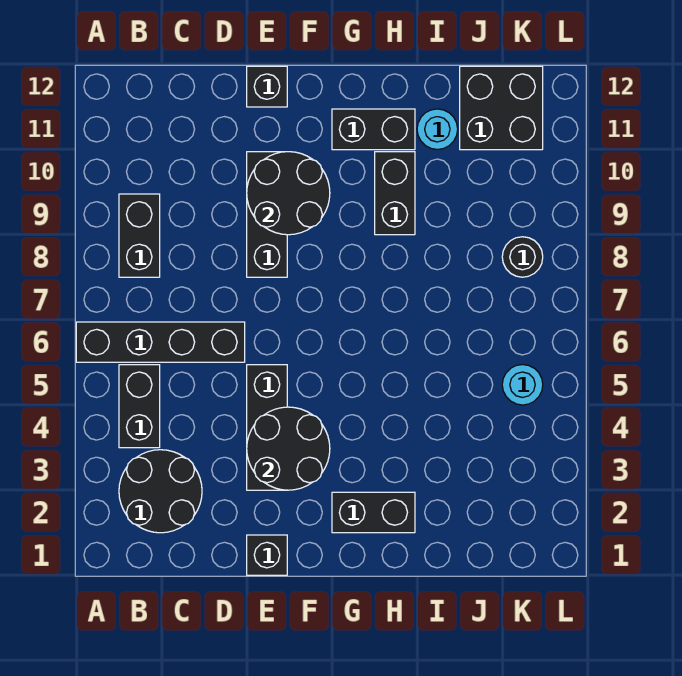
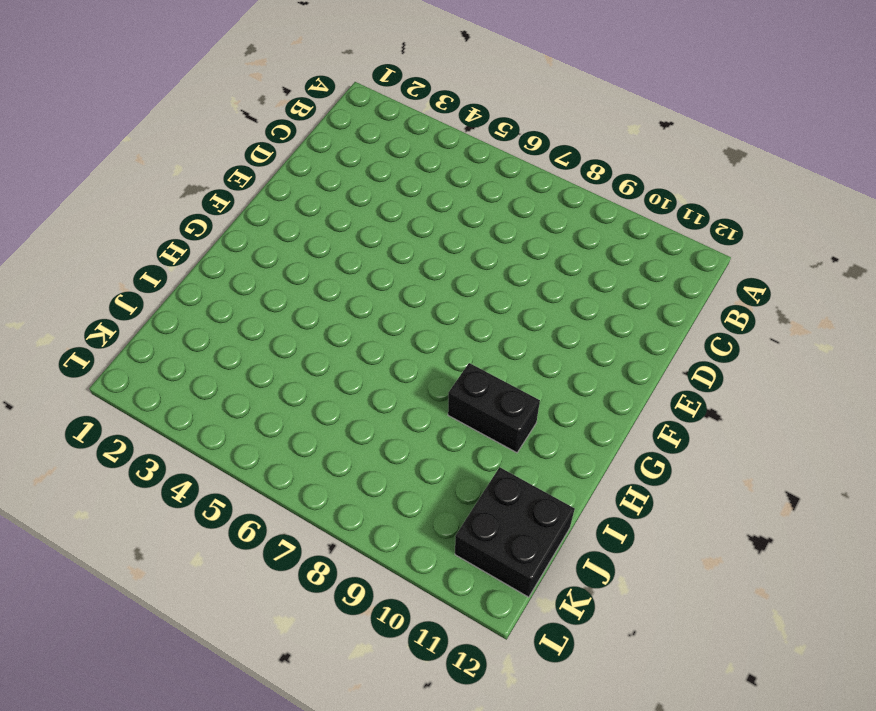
none -> black 1x4 brick [76,322,245,362]
none -> black 2x2 round brick [119,450,202,533]
none -> black 1x2 brick [119,365,160,448]

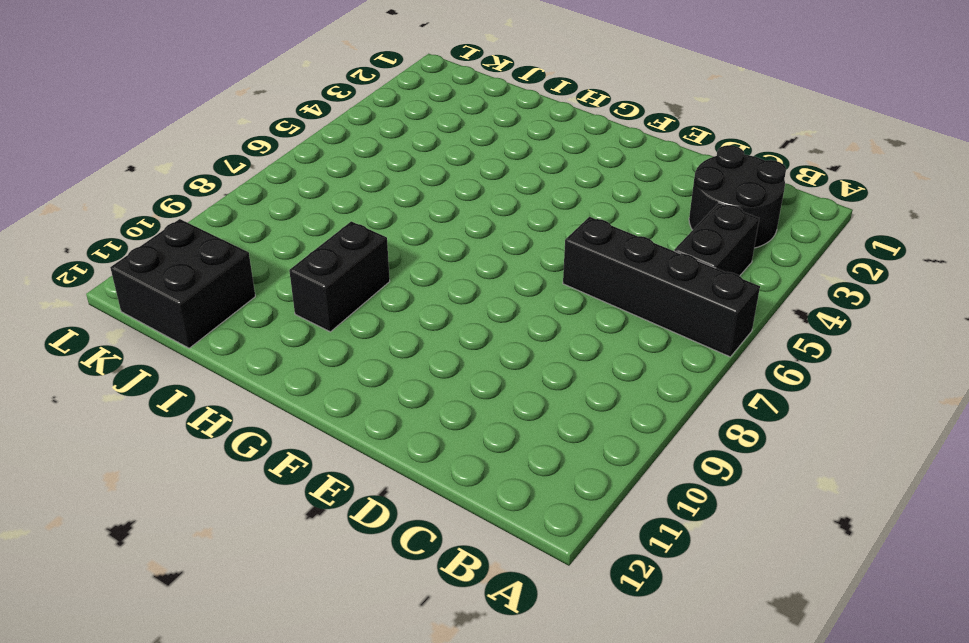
none -> black 1x2 brick [119,194,160,277]
none -> black 1x1 brick [247,535,287,575]
none -> black 1x3 brick [247,365,287,490]

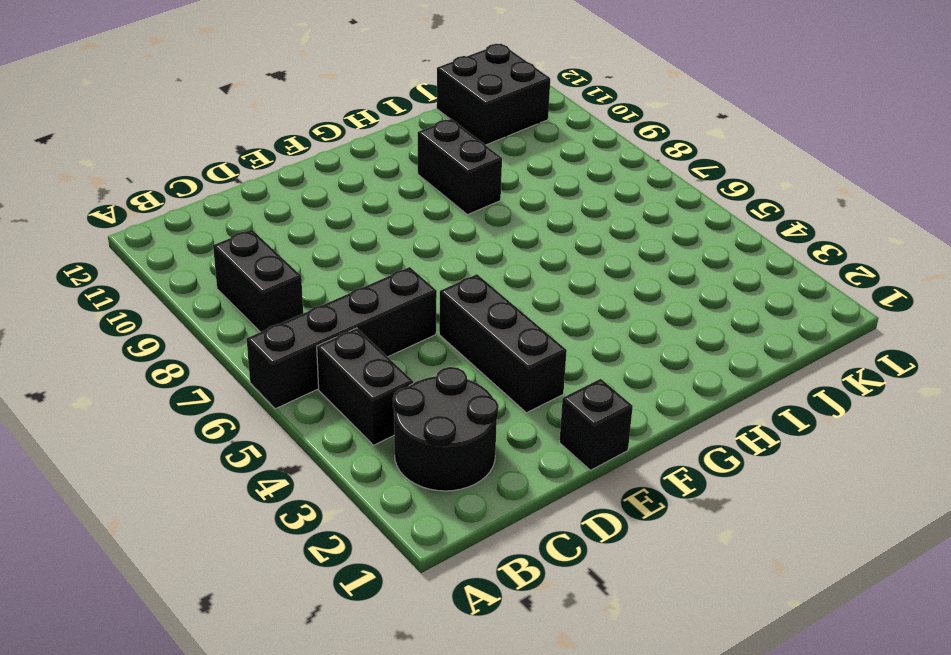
none -> black 1x3 brick [247,152,287,277]
none -> black 1x1 brick [247,66,287,107]
none -> black 1x2 brick [332,492,415,533]

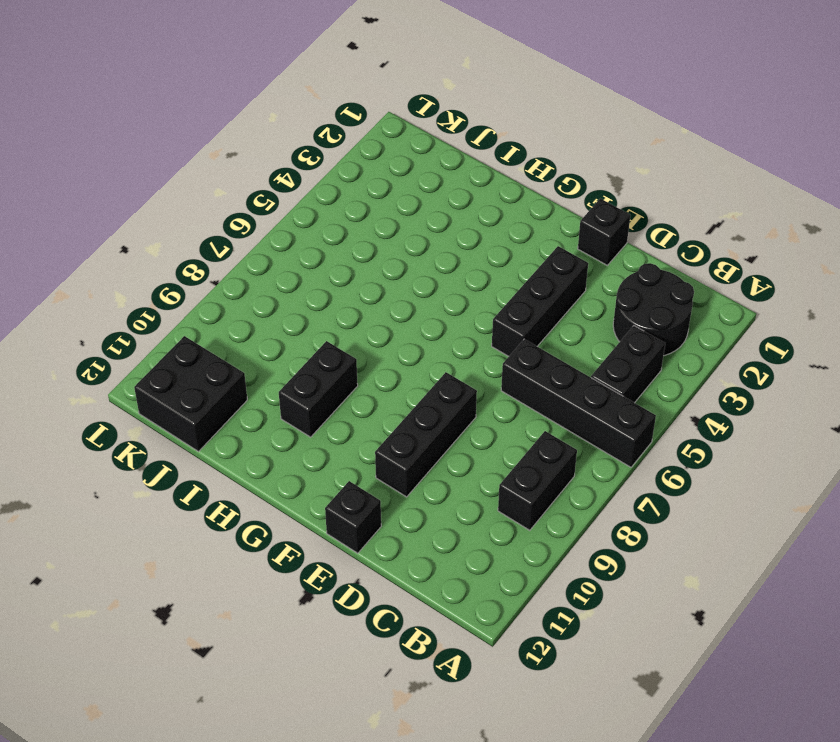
none -> black 1x2 brick [332,492,415,533]
none -> black 1x2 brick [332,109,415,150]
none -> cyan 1x1 round brick [417,109,458,149]

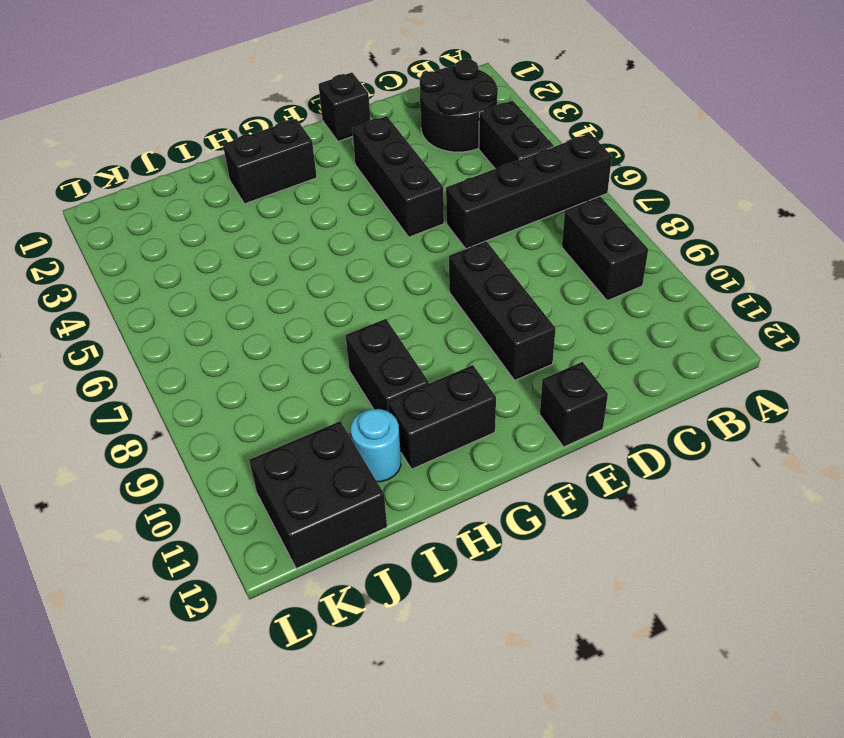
none -> cyan 1x1 round brick [502,365,543,405]
none -> black 1x1 round brick [502,237,543,277]
none -> black 2x2 round brick [247,407,330,490]

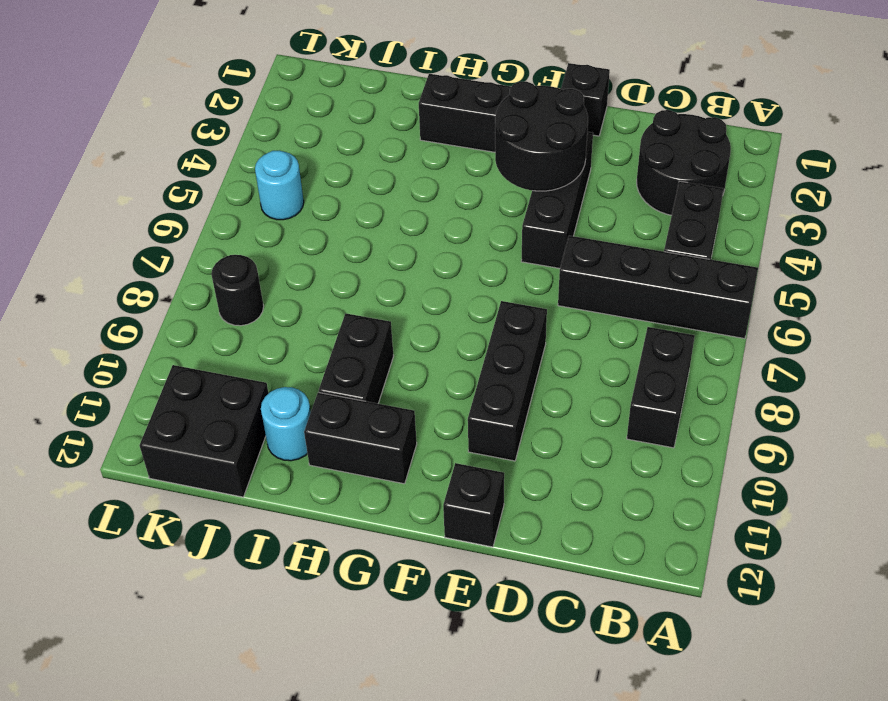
none -> black 2x2 round brick [247,152,330,235]

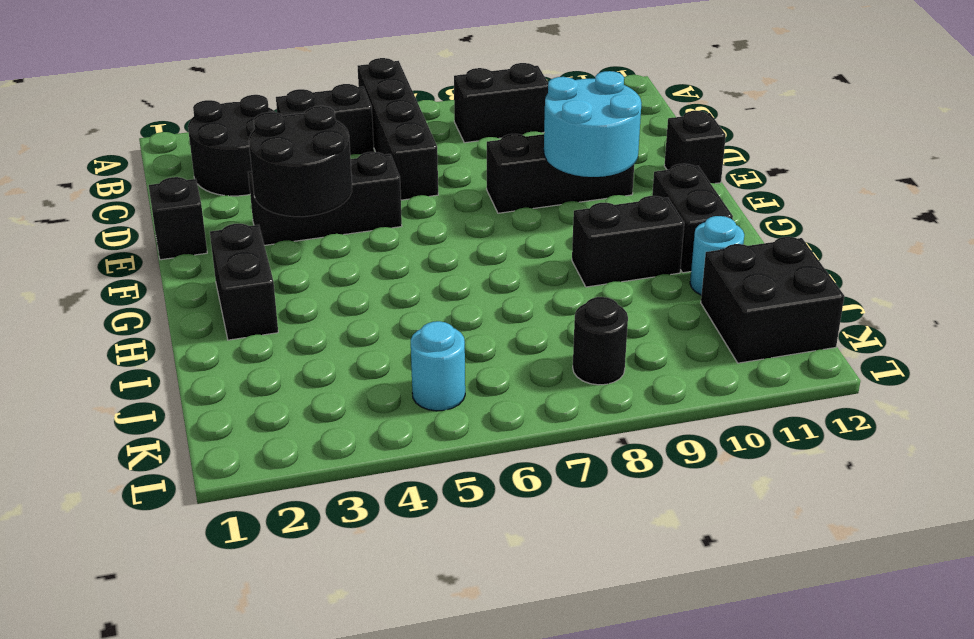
cyan 2x2 round brick [544,71,641,177] -> black 2x2 round brick [247,152,330,235]

